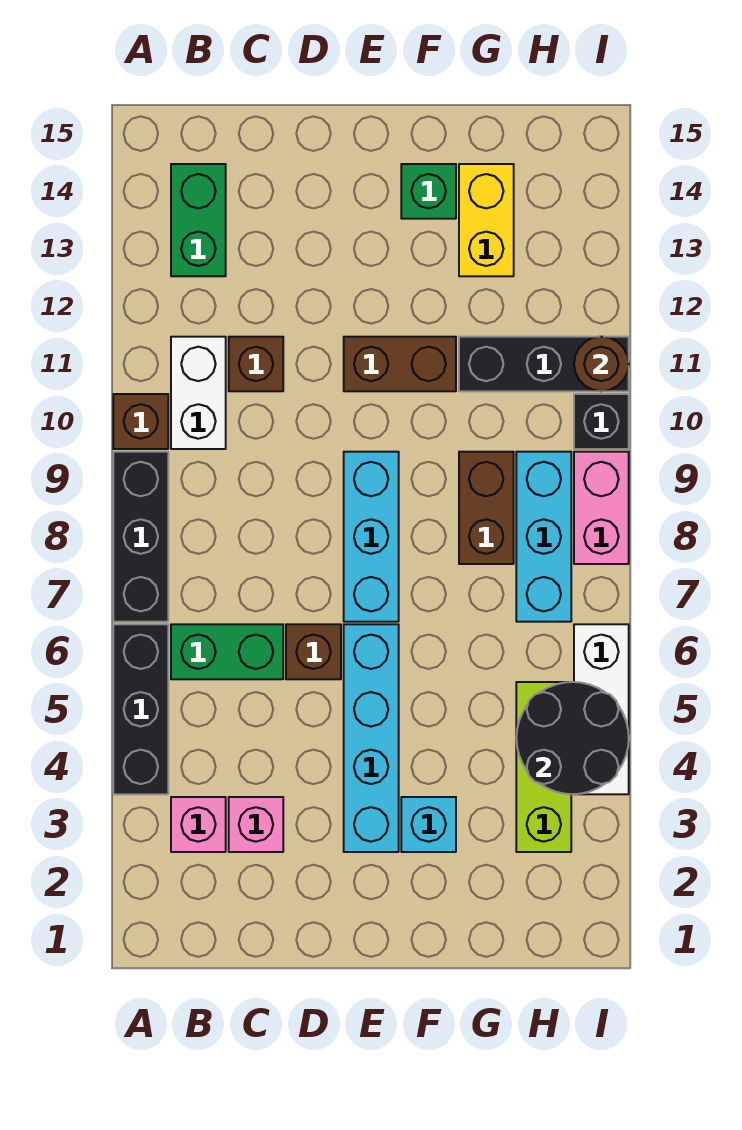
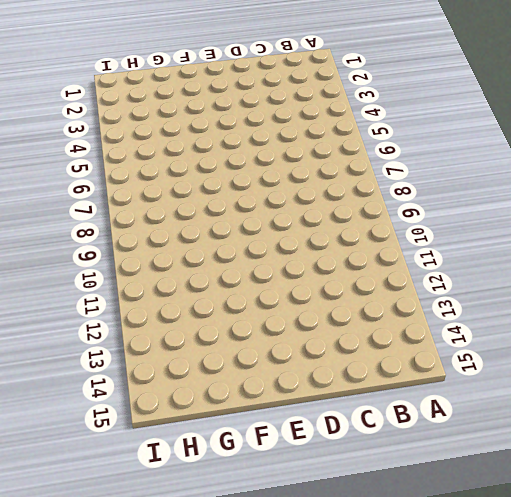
none -> black 1x3 brick [113,624,168,794]
none -> black 1x3 brick [113,452,168,622]
none -> brown 1x1 brick [113,394,168,449]

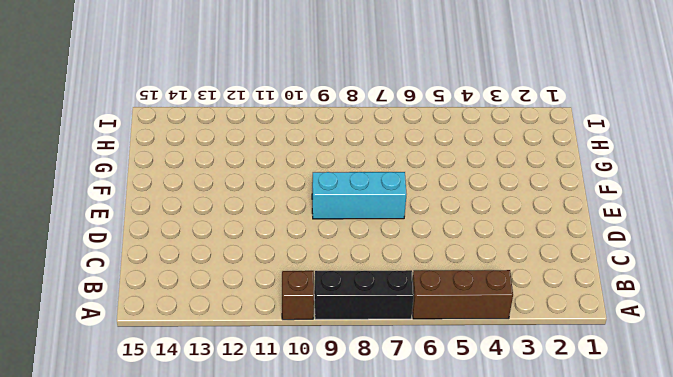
brown 1x3 brick [412,270,513,319] -> black 1x3 brick [113,624,168,794]
none -> pink 1x1 brick [171,797,226,852]
none -> green 1x2 brick [171,624,283,679]
none -> white 1x2 brick [171,337,226,449]

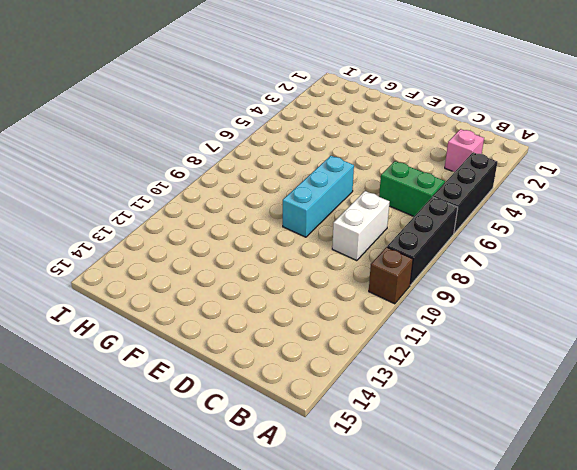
white 1x2 brick [332,191,390,261] -> white 1x2 brick moved to [171,337,226,449]
none -> green 1x2 brick [171,164,226,276]
none -> pink 1x1 brick [229,797,283,852]
none -> brown 1x1 brick [229,337,283,391]

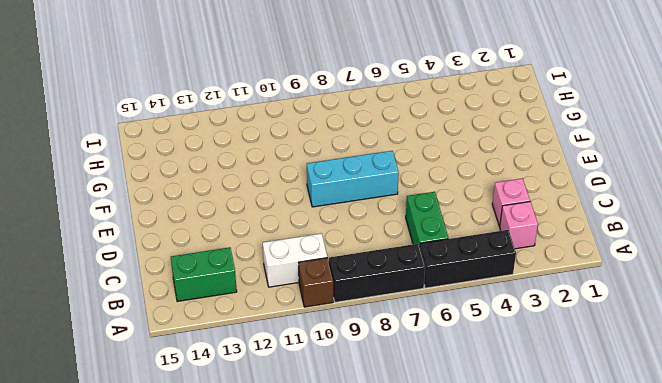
none -> brown 1x1 brick [229,337,283,391]
none -> brown 1x1 brick [286,624,341,679]
none -> cyan 1x4 brick [344,624,399,852]

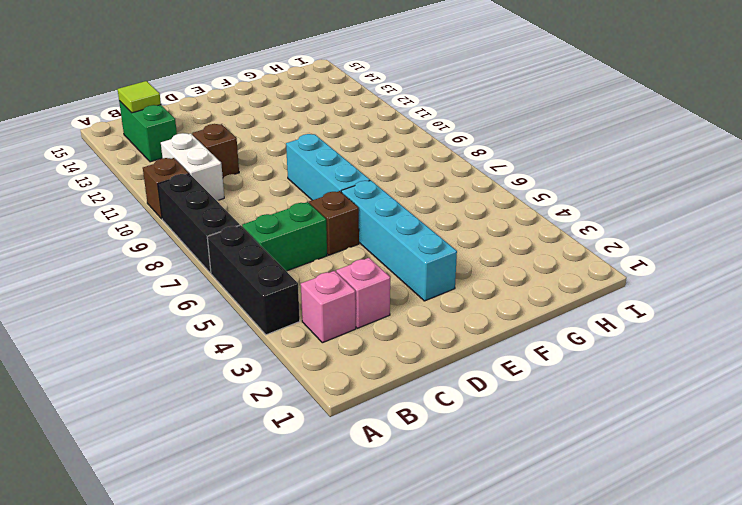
lime 1x1 tile [118,81,161,113] -> none
none -> brown 1x2 brick [344,337,456,391]
none -> cyan 1x1 brick [401,797,456,852]
none -> green 1x1 brick [401,164,456,219]

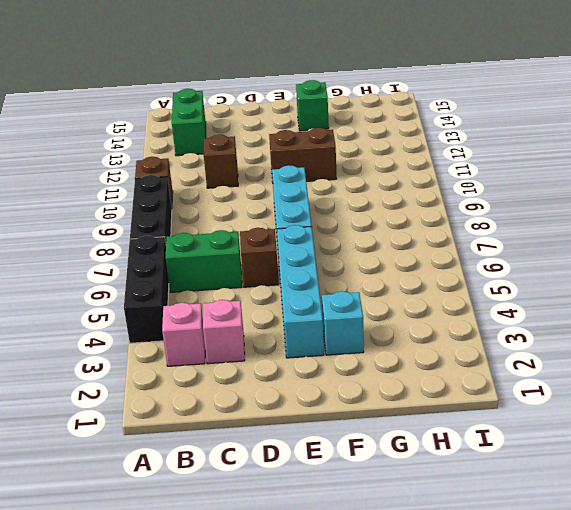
none -> white 1x2 brick [171,337,226,449]
none -> brown 1x2 brick [459,452,514,564]
none -> black 1x3 brick [459,337,629,391]

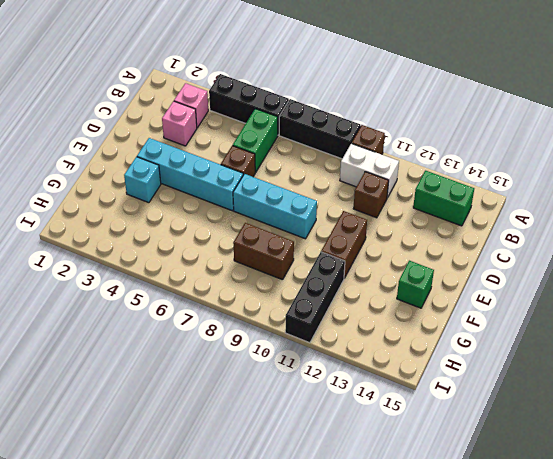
none -> yellow 1x2 brick [459,164,514,276]
none -> lime 1x3 brick [516,682,571,852]
none -> cyan 1x3 brick [516,452,571,622]

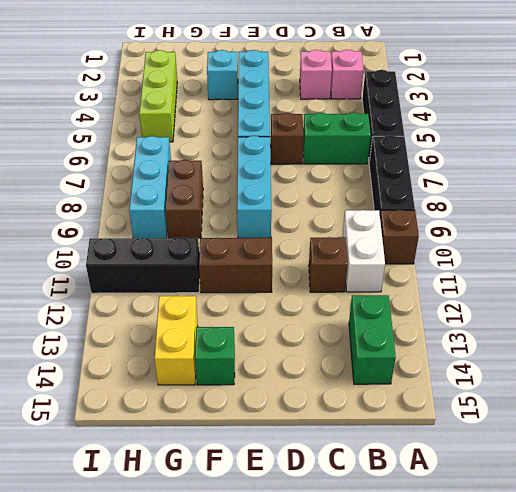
none -> white 1x3 brick [574,624,629,794]
none -> pink 1x2 brick [574,452,629,564]
none -> black 1x1 brick [574,394,629,449]

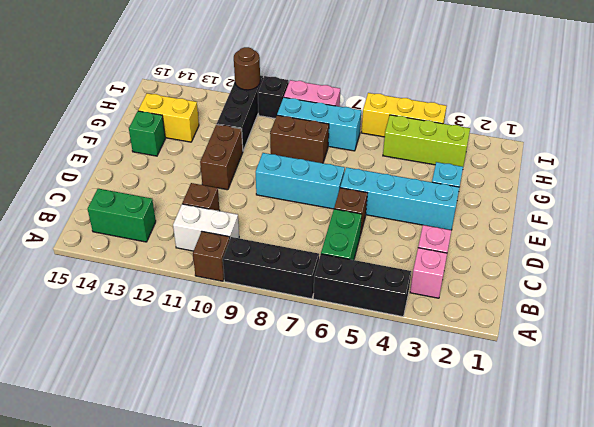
yellow 1x3 brick [361,93,447,137] -> white 1x3 brick [574,624,629,794]
none -> black 2x2 round brick [516,682,629,794]

